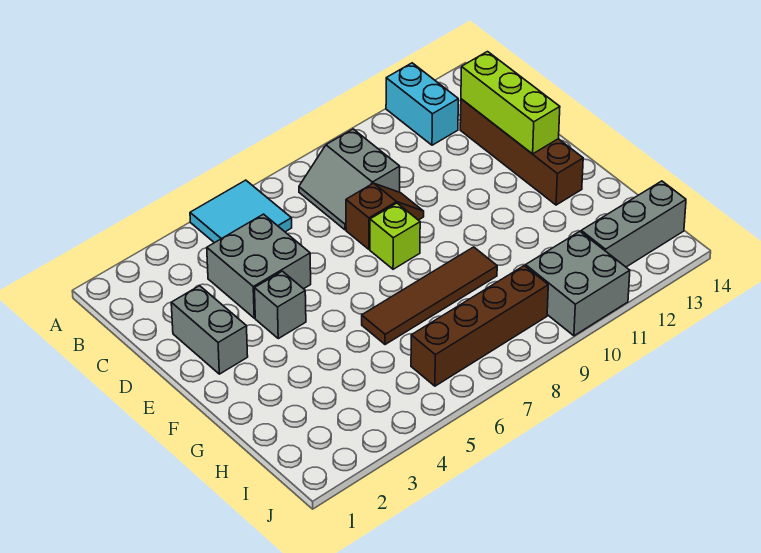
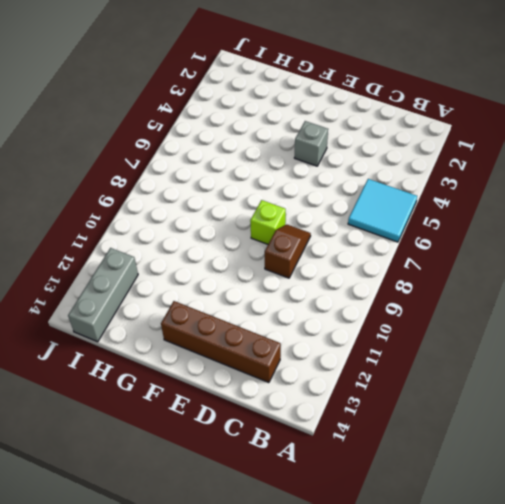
brown 1x2 slope [265,224,311,278] -> brown 1x2 slope turned to [346,183,424,249]
none -> cyan 1x2 brick [386,63,458,145]
none -> grey 2x2 slope [299,129,400,230]
none -> grey 2x2 brick [207,214,311,318]

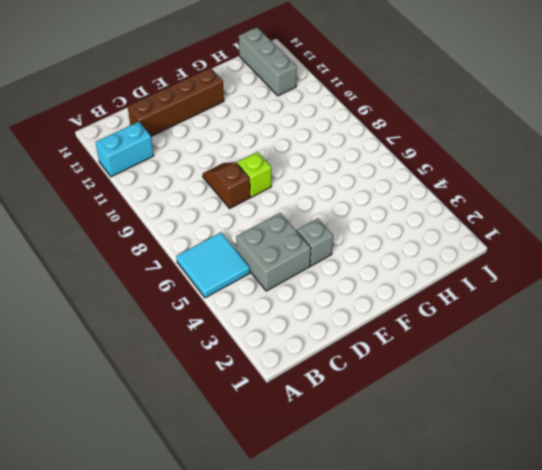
none -> grey 2x2 slope [299,129,400,230]
none -> grey 1x2 brick [171,286,248,374]
none -> brown 1x4 tile [362,247,497,345]

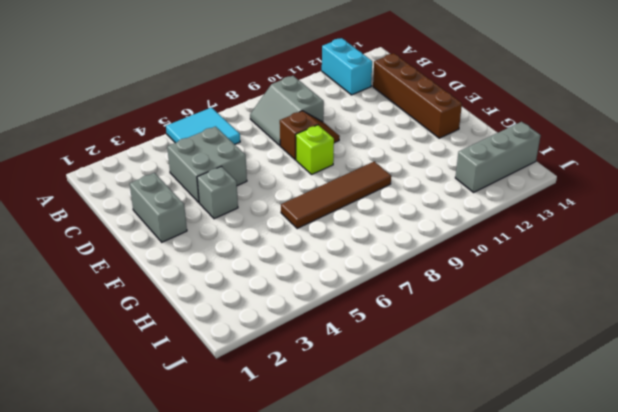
none -> brown 1x4 brick [411,266,548,386]
none -> grey 2x2 brick [526,231,630,336]
none -> lime 1x3 brick [461,52,560,154]

